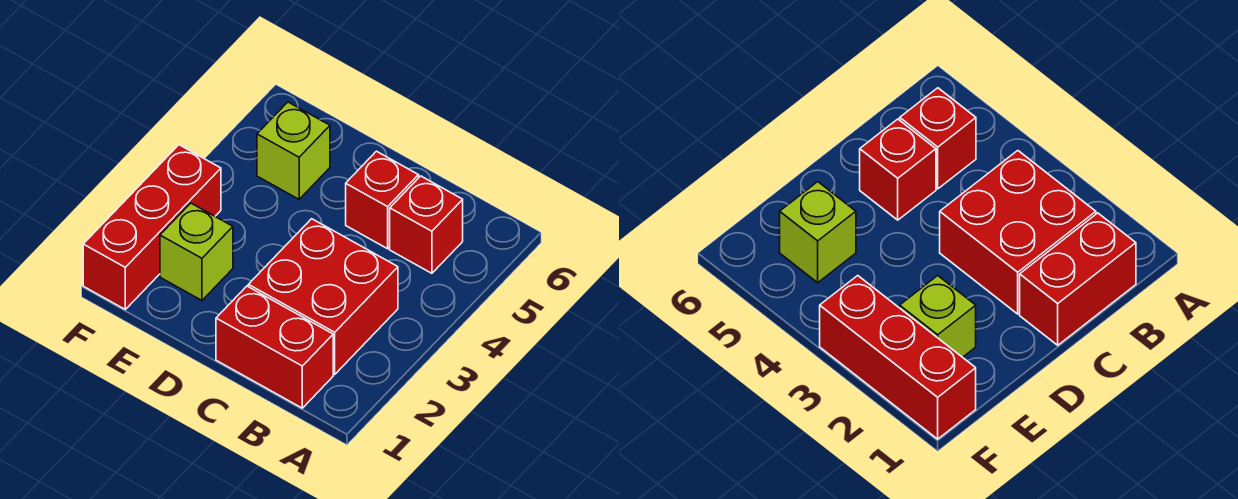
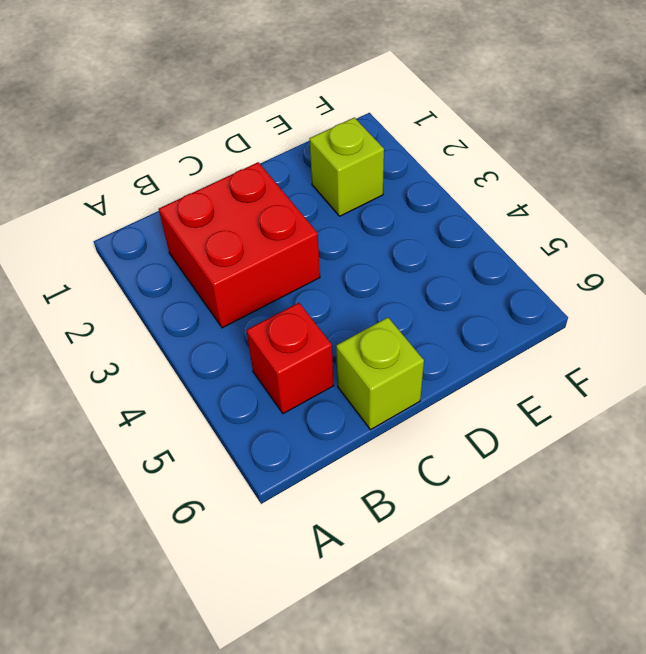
lime 1x1 brick [336,317,424,430] -> lime 1x1 brick moved to [257,102,330,199]
none -> red 1x2 brick [216,286,333,408]
none -> red 1x1 brick [346,151,419,249]

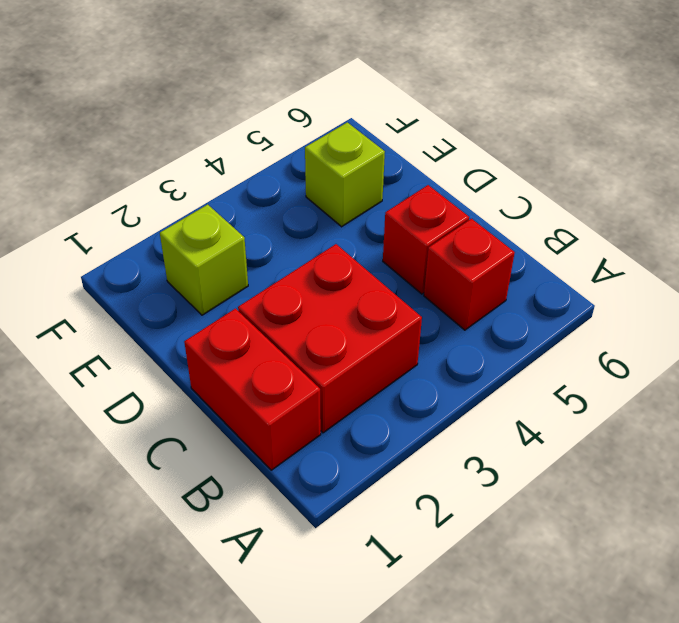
none -> red 1x3 brick [83,145,221,309]

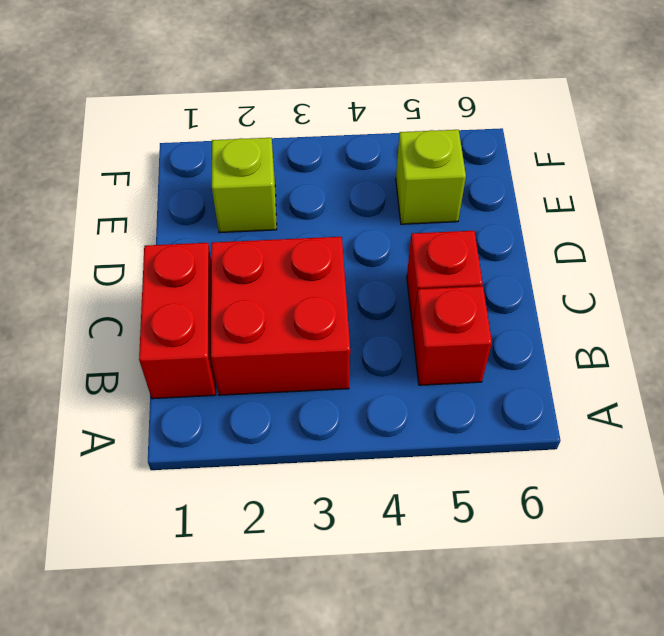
none -> red 1x3 brick [83,145,221,309]

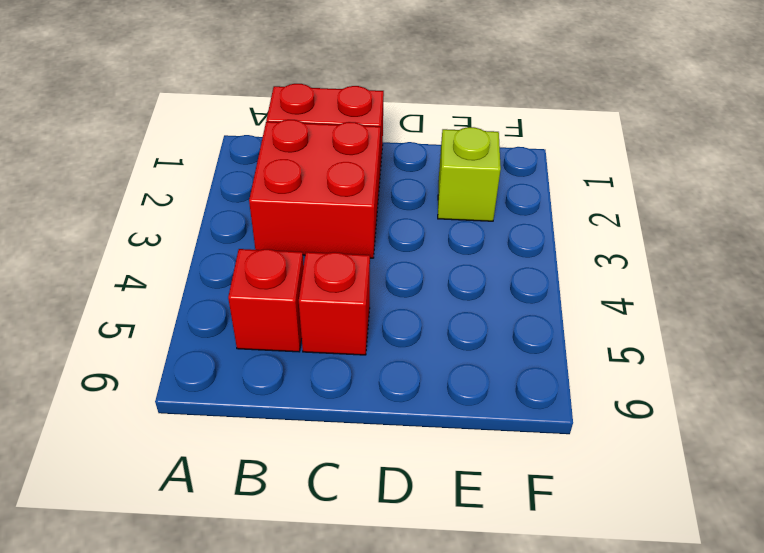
none -> lime 1x1 brick [257,102,330,199]
none -> red 1x3 brick [83,145,221,309]

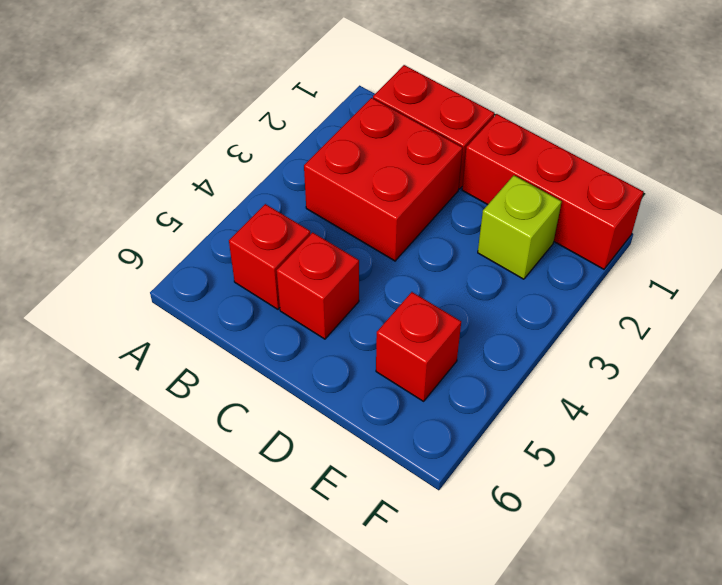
red 1x3 brick [462,114,643,269] -> red 1x3 brick turned to [83,145,221,309]
red 1x1 brick [376,292,461,401] -> lime 1x1 brick [257,102,330,199]

